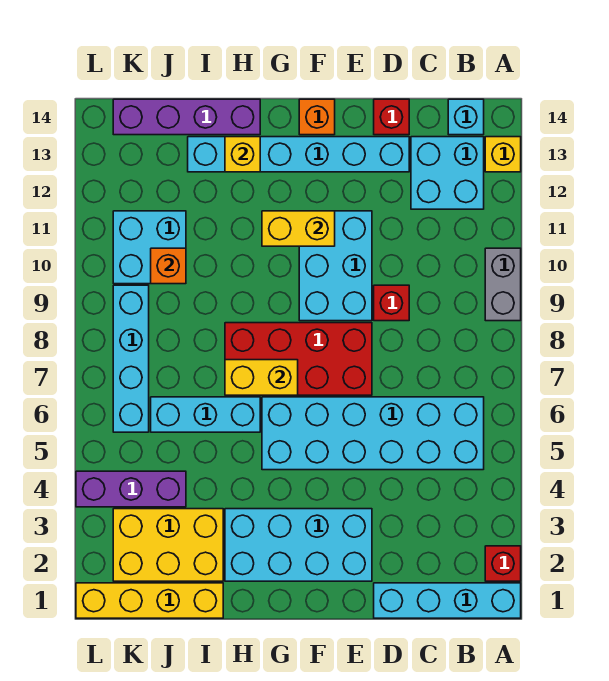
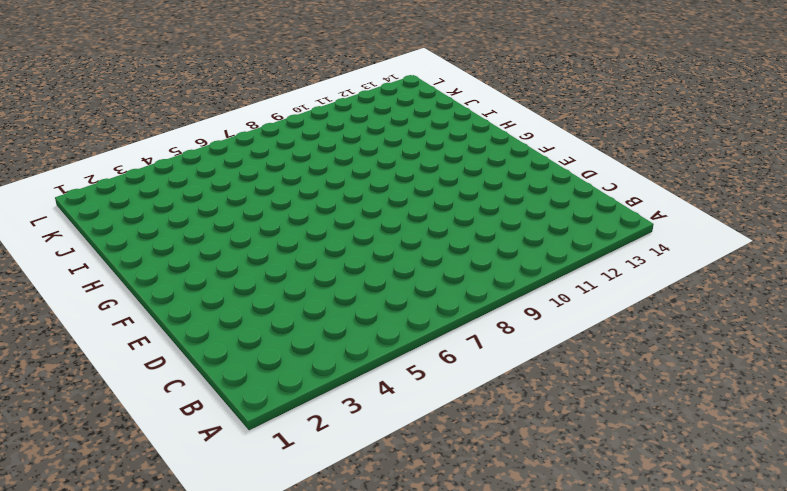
none -> cyan 1x4 brick [374,583,521,618]
none -> red 1x1 brick [485,546,521,581]
none -> grey 1x2 brick [485,248,521,321]

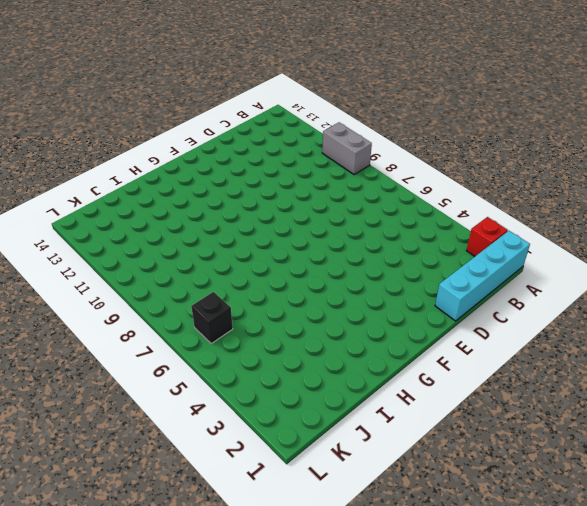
black 1x1 brick [191,292,233,343] -> cyan 1x4 brick [113,285,149,432]
none -> yellow 1x1 brick [485,137,521,172]
none -> cyan 2x6 brick [262,397,484,470]
none -> cyan 2x2 brick [411,137,484,209]

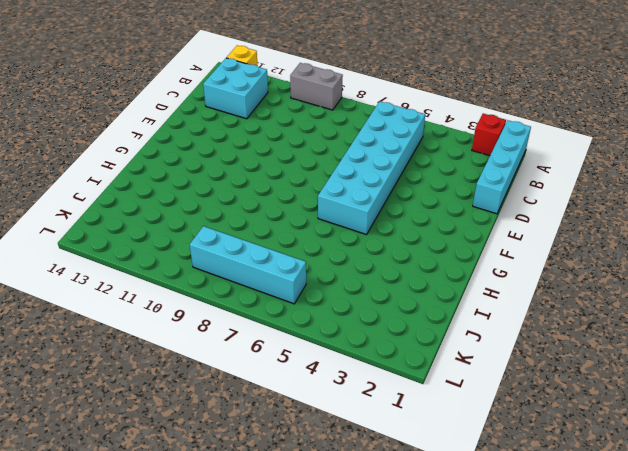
none -> cyan 1x1 brick [448,99,484,135]
none -> red 1x1 brick [374,285,409,321]
none -> cyan 1x6 brick [188,137,409,172]

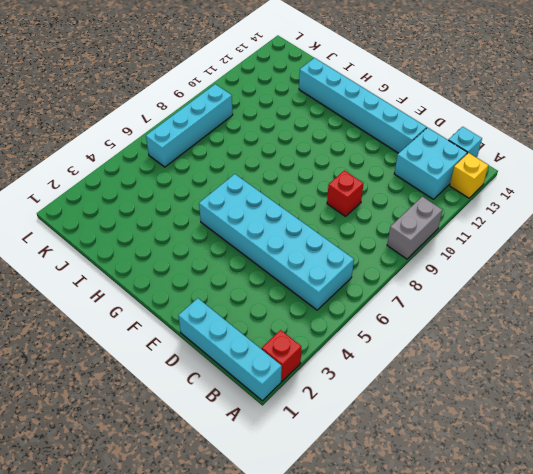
none -> red 1x1 brick [374,99,409,135]
none -> cyan 2x4 brick [225,509,372,581]
none -> red 2x4 brick [225,323,372,395]

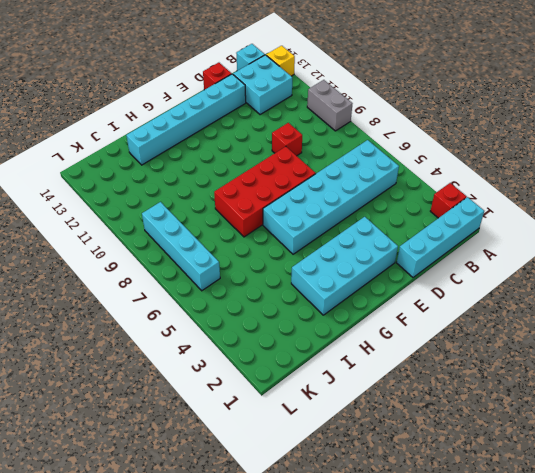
none -> cyan 2x3 brick [299,211,372,321]
none -> orange 1x1 brick [299,99,335,135]
none -> cyan 1x3 brick [151,397,260,432]

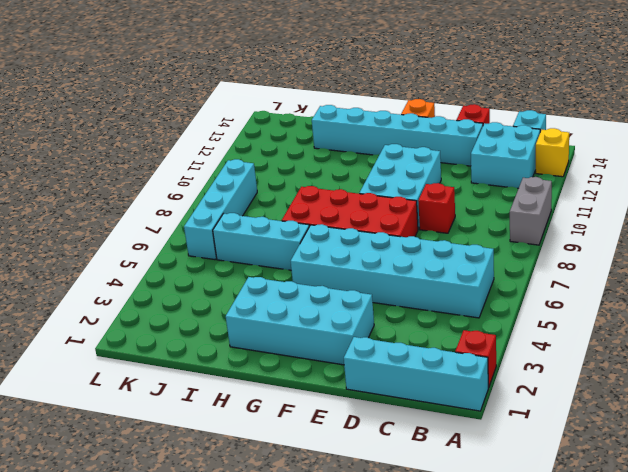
none -> purple 1x4 brick [113,99,260,135]
none -> yellow 1x4 brick [76,583,223,618]
none -> yellow 2x3 brick [113,509,223,581]

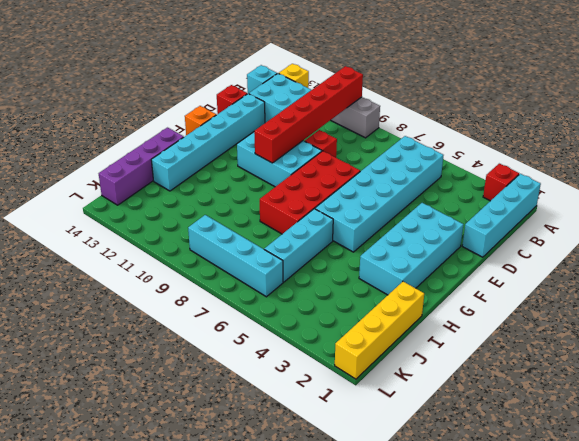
red 1x6 brick [254,66,363,163] -> none
none -> yellow 2x3 brick [113,509,223,581]
none -> purple 1x3 brick [76,471,186,507]
none -> cyan 2x2 brick [113,211,186,284]

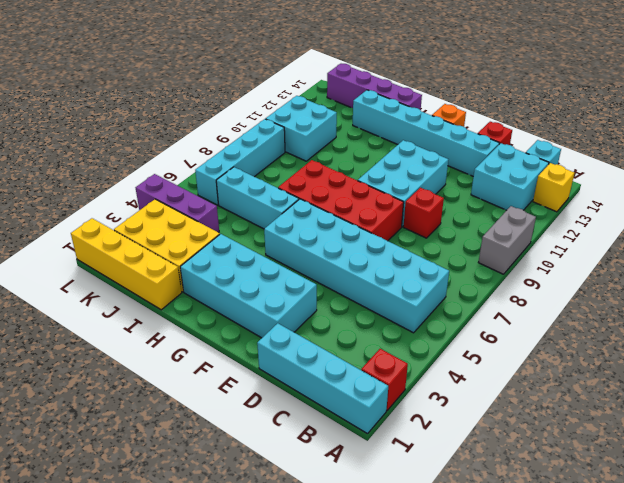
none -> yellow 1x2 brick [262,211,335,246]
none -> yellow 1x2 brick [225,360,298,395]
none -> yellow 1x1 brick [225,137,260,172]

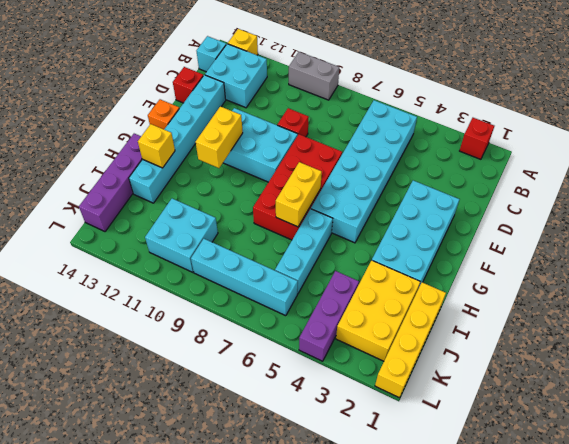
none -> cyan 1x4 brick [374,583,521,618]
none -> orange 1x1 brick [151,248,186,284]

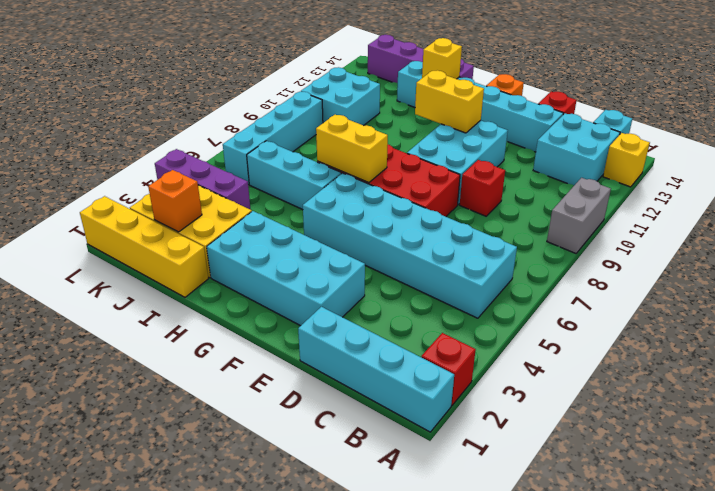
orange 1x1 brick [148,170,202,232] -> orange 1x1 brick moved to [151,248,186,284]

